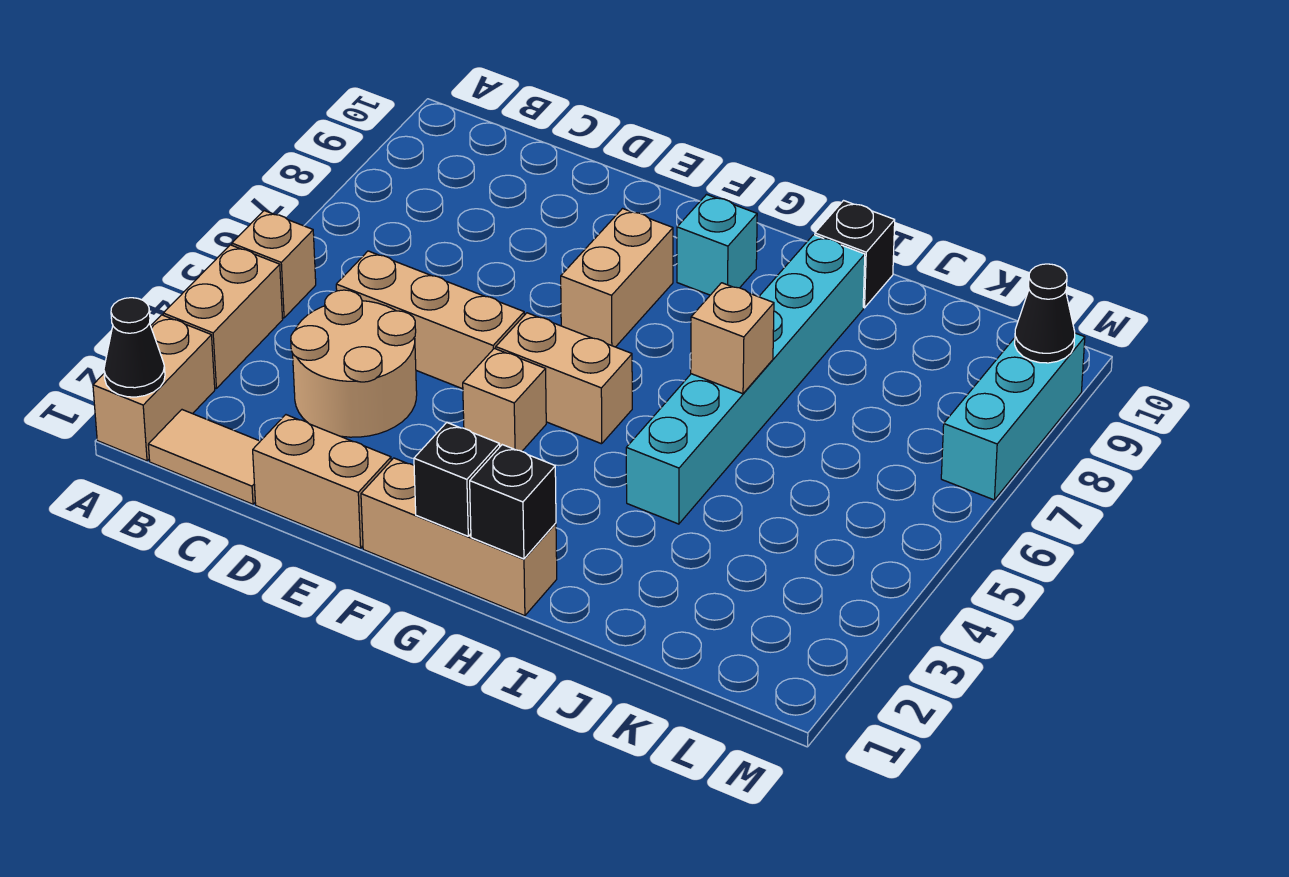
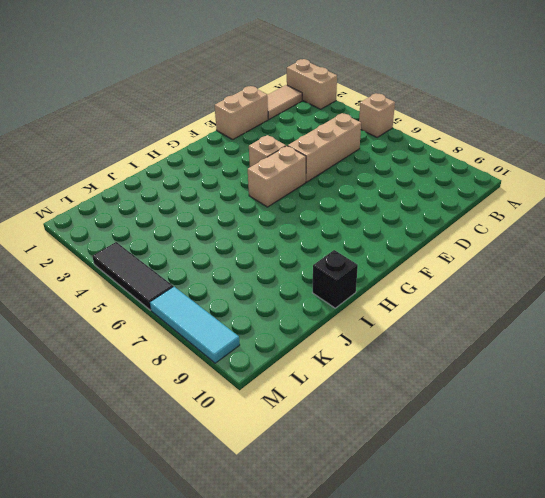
black 1x3 tile [92,242,173,310] -> none
cyan 1x3 tile [150,287,240,363] -> cyan 1x3 brick [941,333,1085,500]
none -> tan 1x2 brick [163,245,283,388]
none -> tan 2x2 round brick [291,290,417,437]
none -> tan 1x3 brick [361,458,557,616]

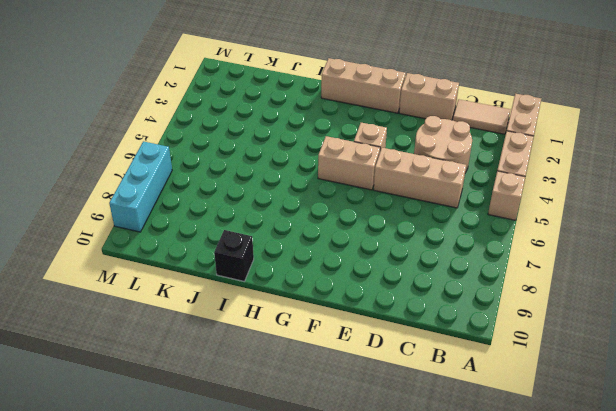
none -> tan 1x2 brick [561,209,673,347]
none -> cyan 1x1 brick [677,195,757,295]
none -> cyan 1x6 brick [626,235,865,524]

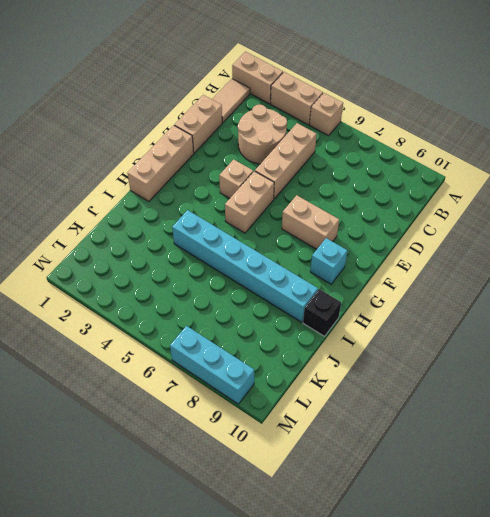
none -> black 1x1 cone [104,298,165,397]
none -> black 1x1 brick [414,423,500,536]
none -> black 1x1 brick [470,445,556,559]

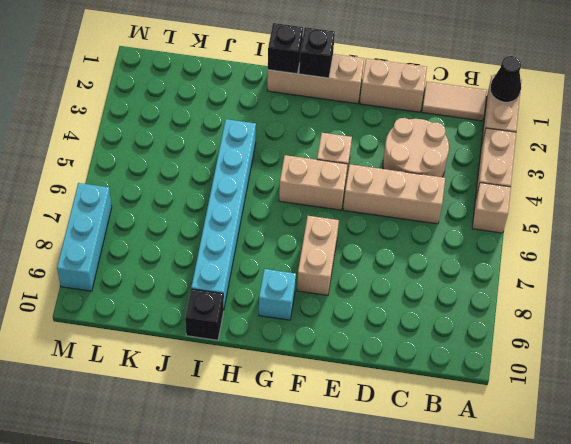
none -> tan 1x1 brick [691,283,774,394]
none -> black 1x1 cone [1015,264,1075,363]

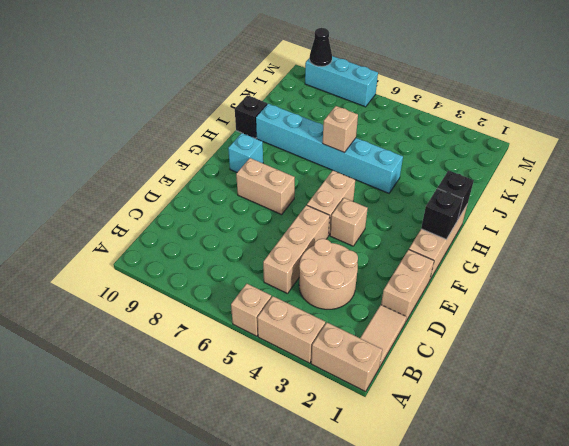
none -> black 1x1 cone [104,298,165,397]

